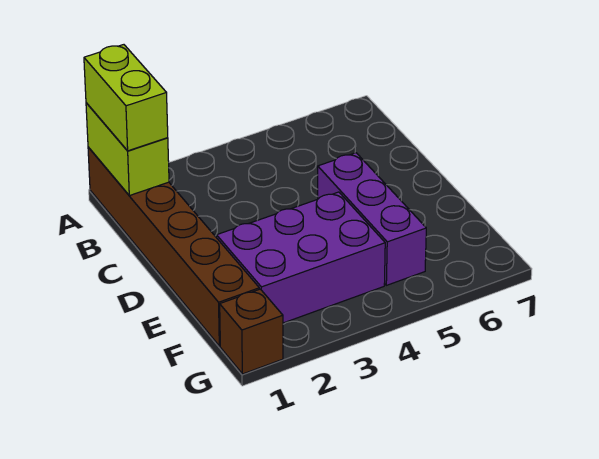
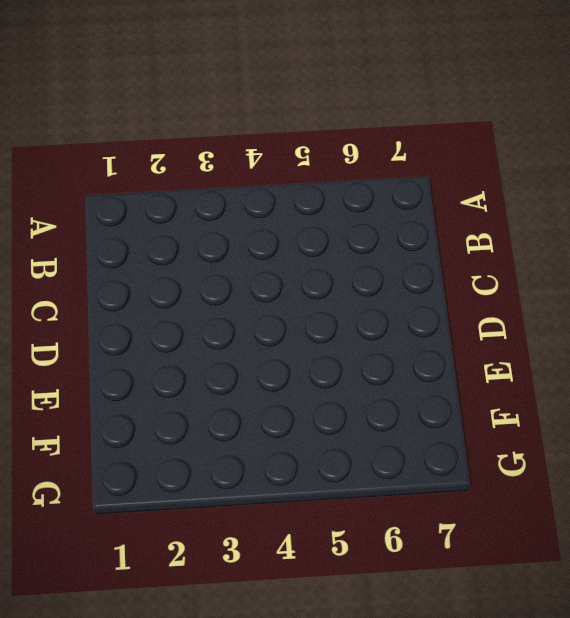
none -> brown 1x6 brick [88,147,259,346]
none -> purple 1x3 brick [318,153,426,285]

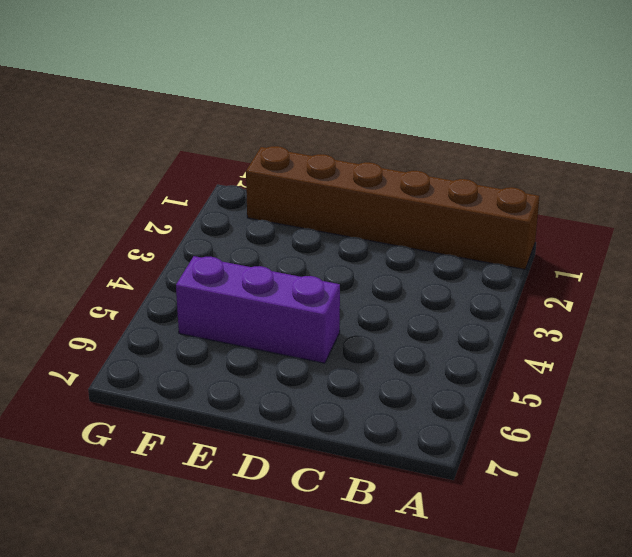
none -> purple 2x3 brick [217,192,385,323]
none -> brown 1x1 brick [220,289,283,374]

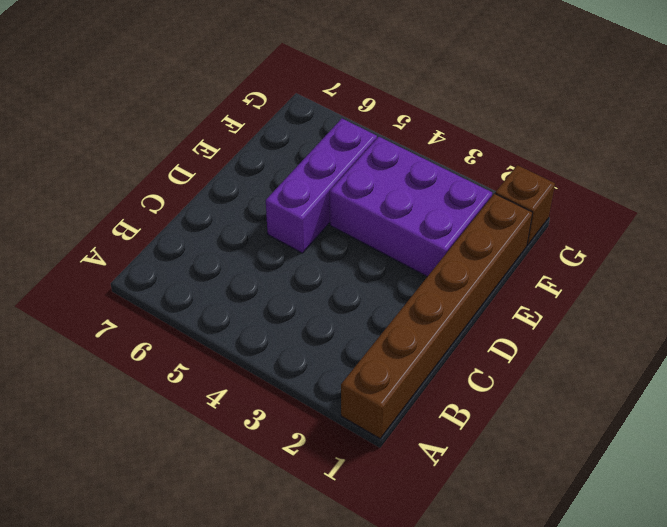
none -> lime 1x2 brick [86,103,169,196]
none -> lime 1x2 brick [84,45,168,151]

